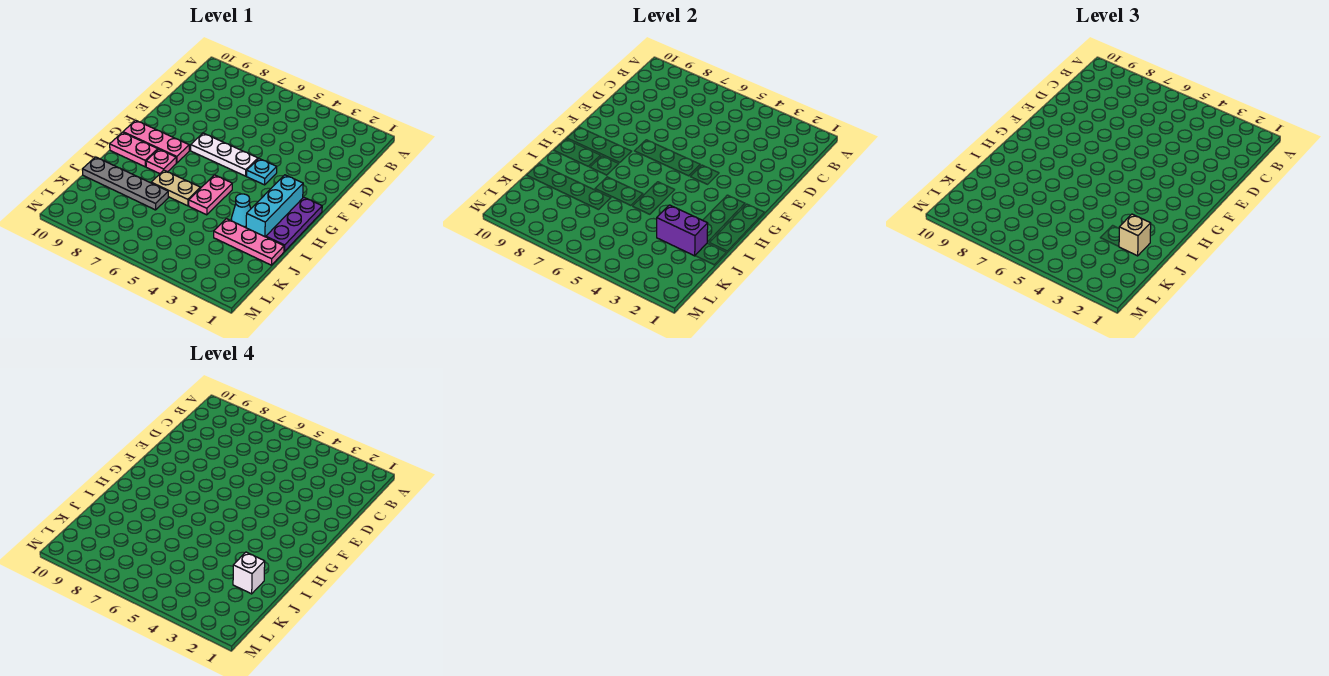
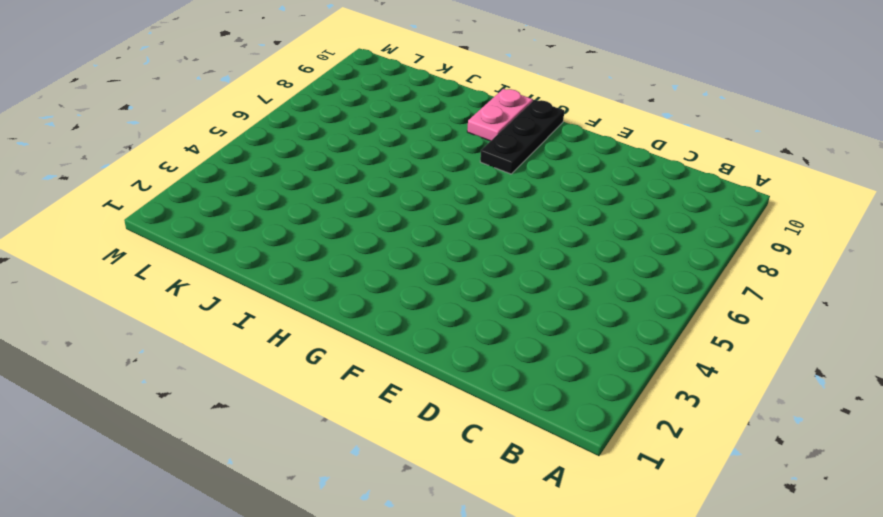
black 1x3 plate [480,100,564,174] -> pink 1x3 plate [123,120,189,163]
none -> cyan 1x1 plate [247,159,277,185]
none -> white 1x3 plate [191,133,258,176]
none -> purple 1x3 plate [266,197,322,252]

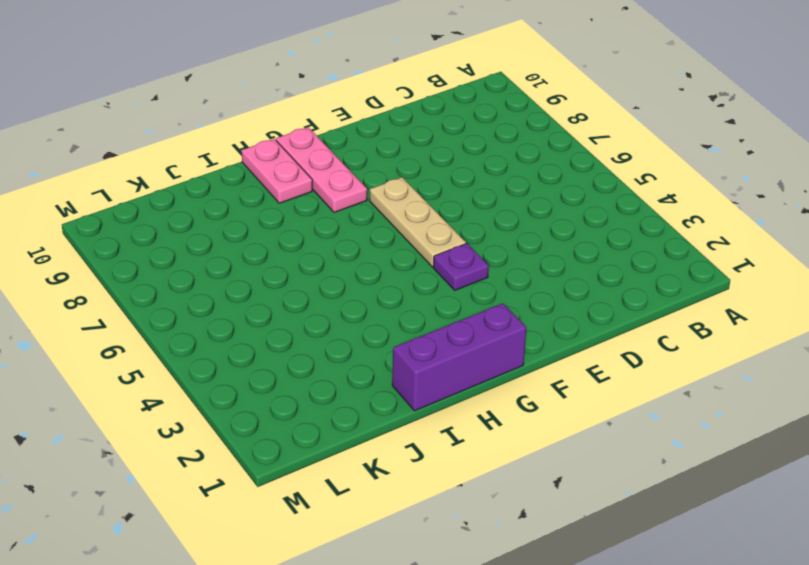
purple 1x1 plate [433,243,489,290] -> cyan 1x1 plate [247,159,277,185]
tan 1x3 plate [369,177,466,267] -> white 1x3 plate [191,133,258,176]
purple 1x3 brick [392,303,526,411] -> purple 1x3 plate [266,197,322,252]
none -> cyan 1x3 brick [246,175,303,237]
none -> pink 1x2 plate [189,175,232,215]
none -> pink 1x1 plate [146,149,176,174]

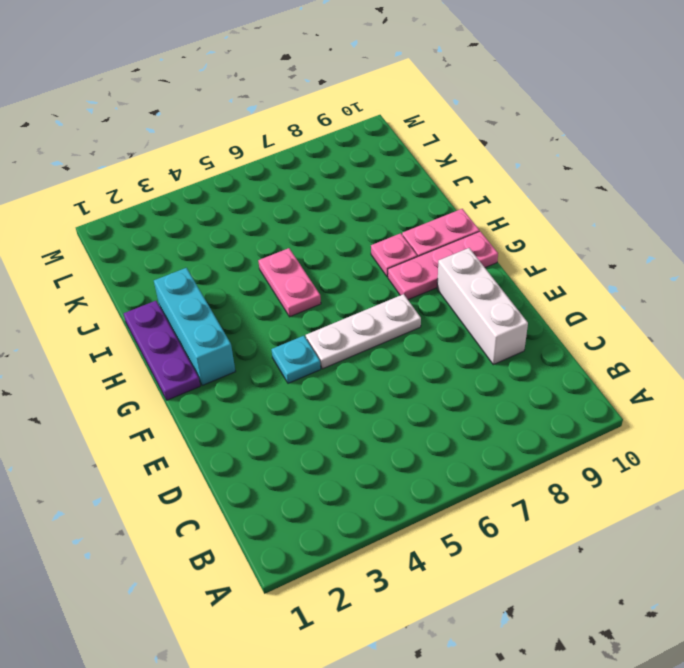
white 1x3 brick [437,248,528,365] -> none
none -> cyan 1x1 cone [231,194,251,228]
none -> tan 1x2 plate [151,170,200,206]
none -> pink 1x3 plate [214,219,284,265]

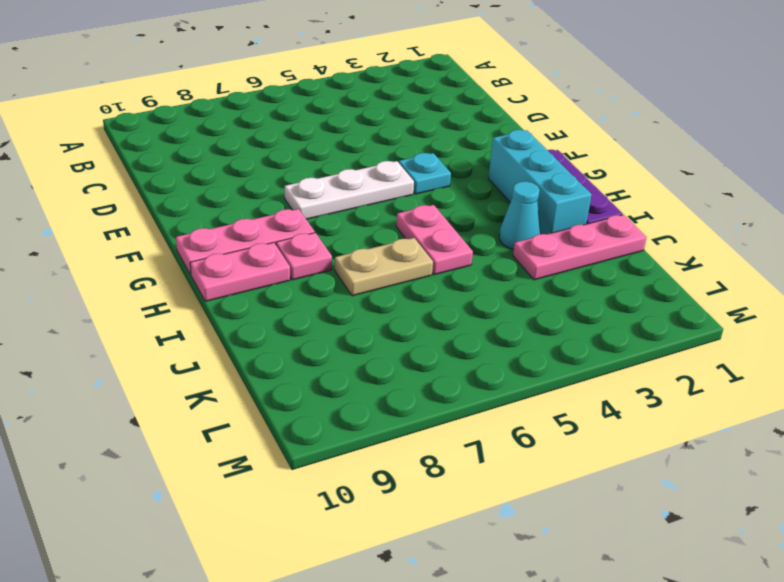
none -> grey 1x4 plate [82,157,168,210]
none -> purple 1x2 brick [657,205,708,256]
none -> tan 1x1 brick [1119,214,1151,256]

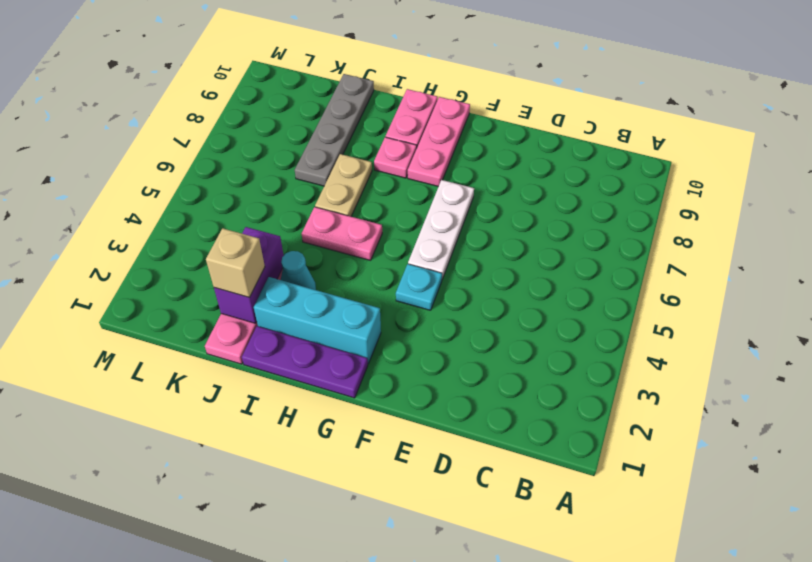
none -> white 1x1 brick [233,552,265,594]

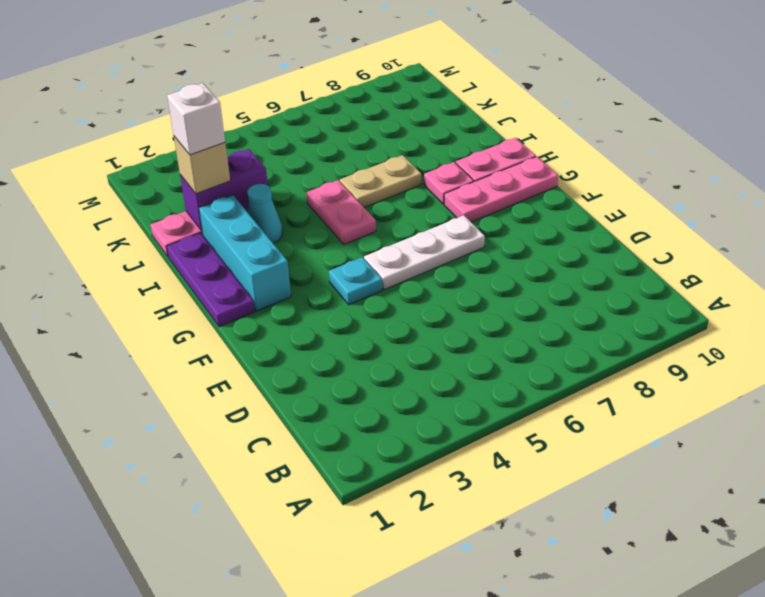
none -> grey 1x4 plate [82,157,168,210]

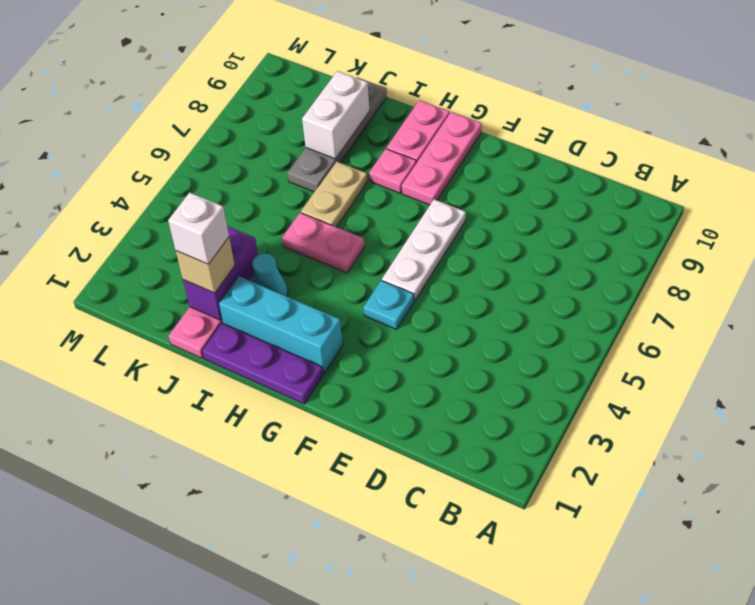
white 1x2 brick [302,71,370,159] -> none

